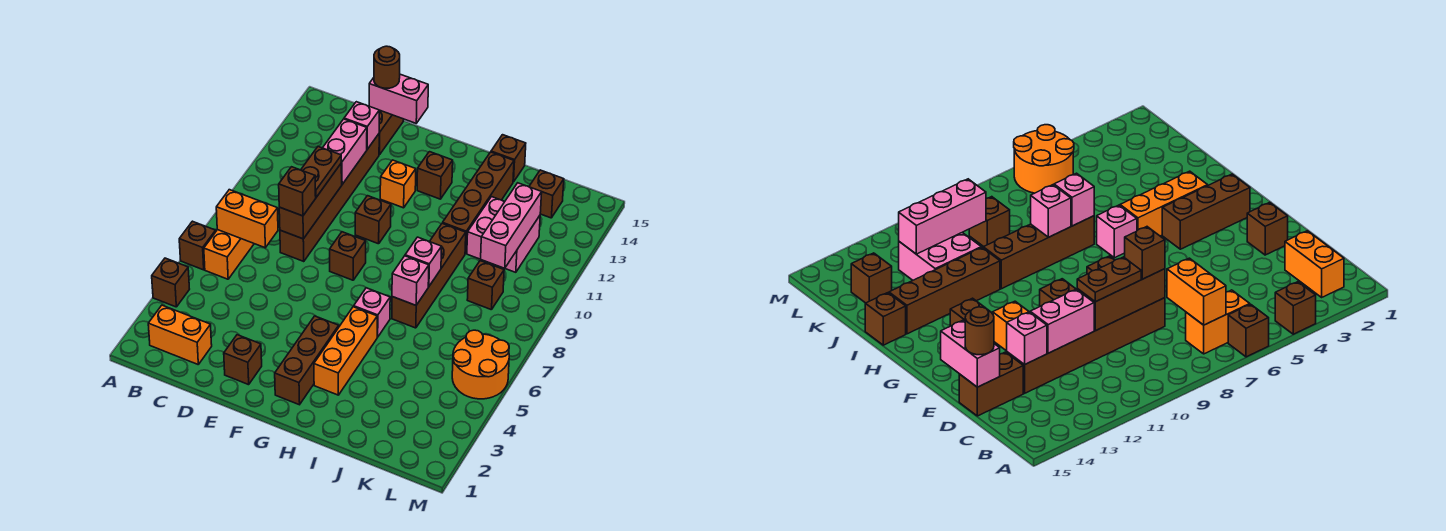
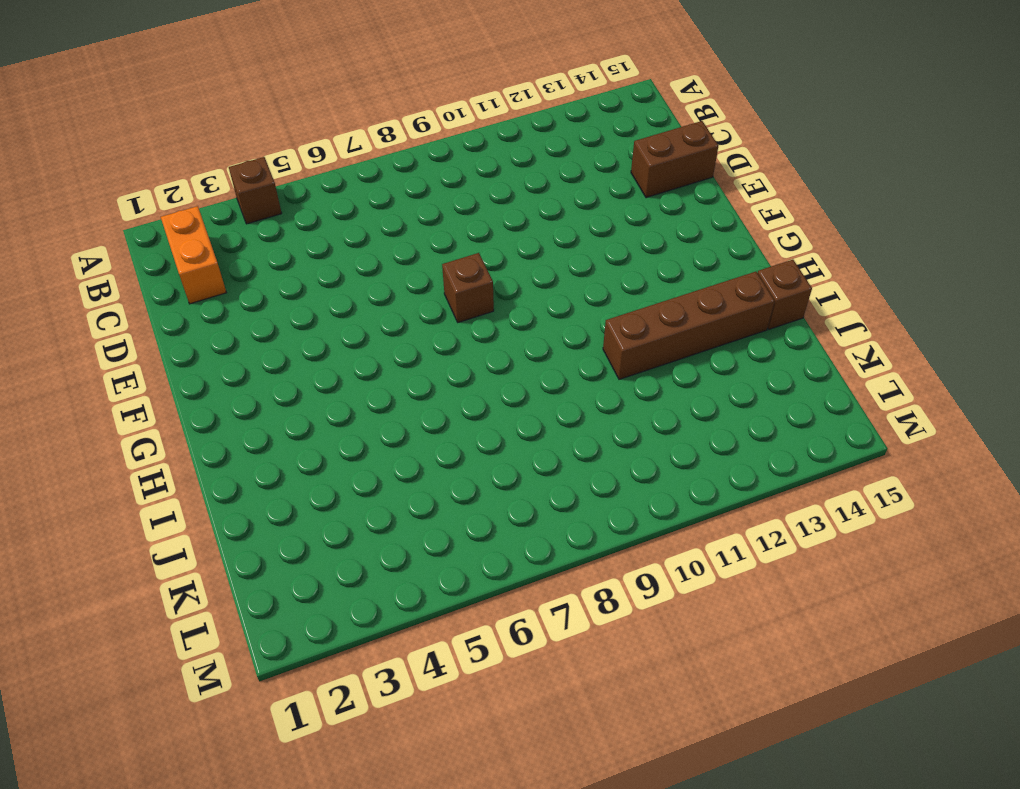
none -> brown 1x1 brick [179,221,216,270]
none -> orange 1x2 brick [204,230,254,279]
none -> brown 1x6 brick [280,134,379,262]
none -> brown 1x1 brick [224,335,262,385]

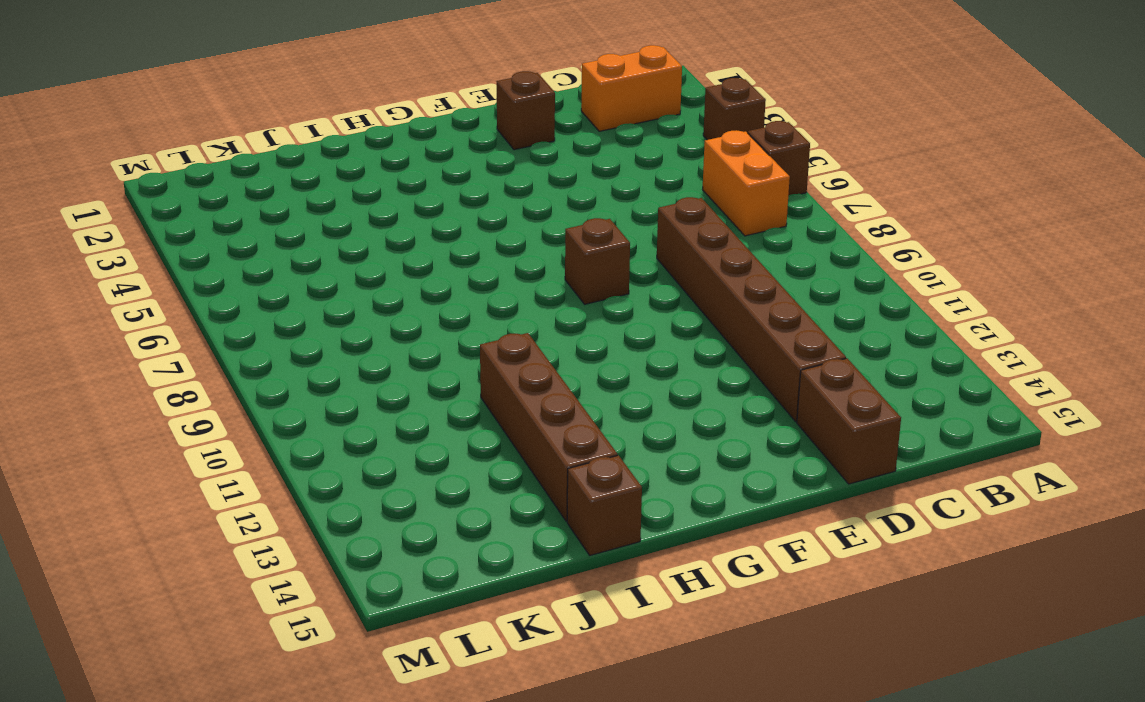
none -> brown 1x1 brick [355,196,391,244]
none -> orange 1x1 brick [380,160,416,208]
none -> brown 1x3 brick [275,316,339,405]
none -> brown 1x1 brick [417,152,453,199]

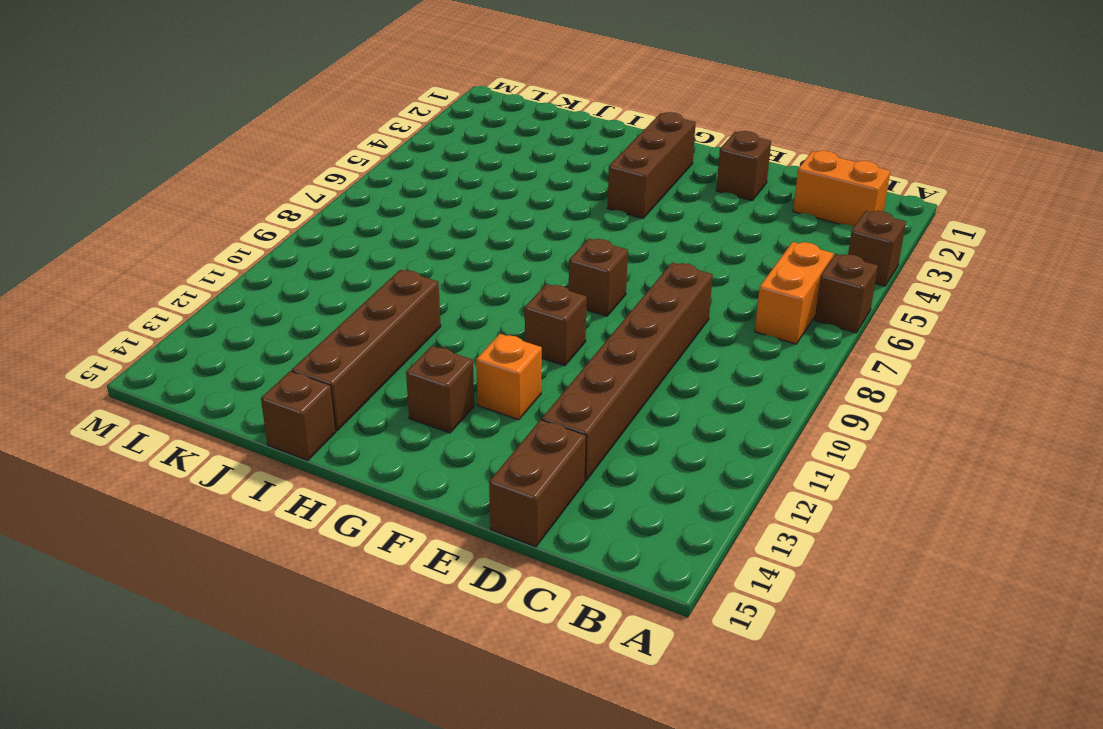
none -> orange 1x3 brick [314,307,377,395]
none -> pink 1x1 brick [354,288,390,337]
none -> brown 1x4 brick [392,224,466,328]
none -> pink 2x2 brick [467,197,540,272]

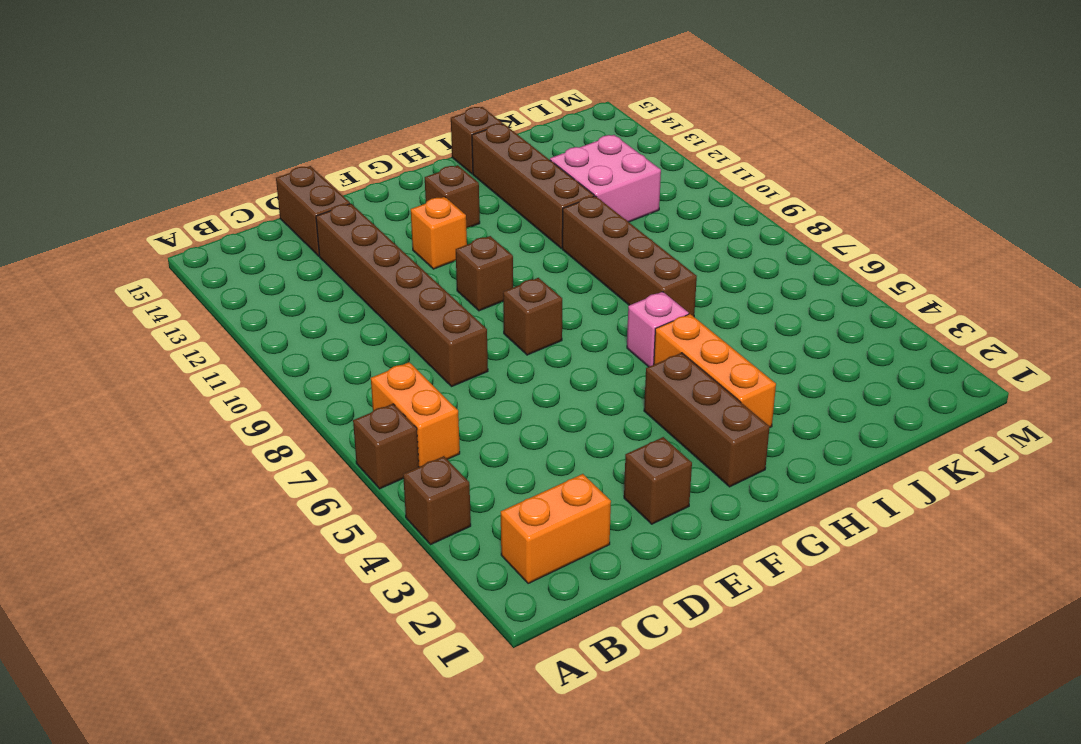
none -> brown 1x1 brick [467,261,504,310]
none -> brown 1x1 brick [529,170,564,218]
none -> orange 2x2 round brick [452,330,509,399]
none -> orange 1x2 brick [216,190,278,248]

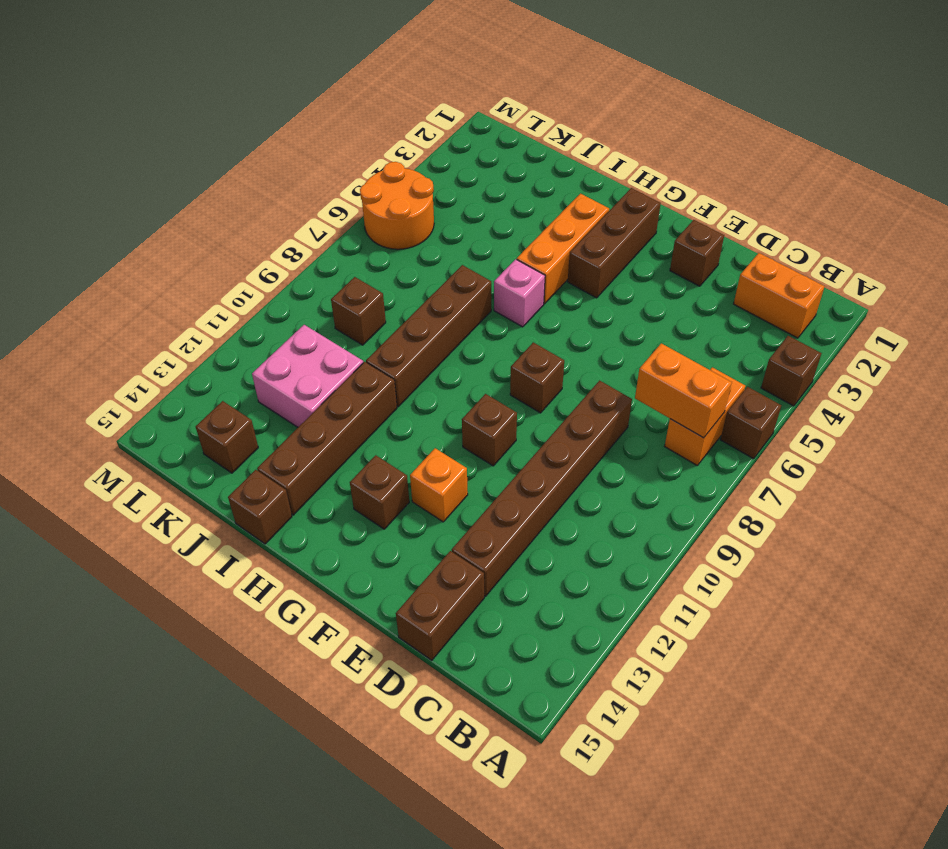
none -> brown 1x3 brick [279,164,342,239]
none -> pink 1x2 brick [323,119,367,184]
none -> pink 1x1 brick [344,102,379,149]
none -> pink 1x2 brick [369,74,428,123]

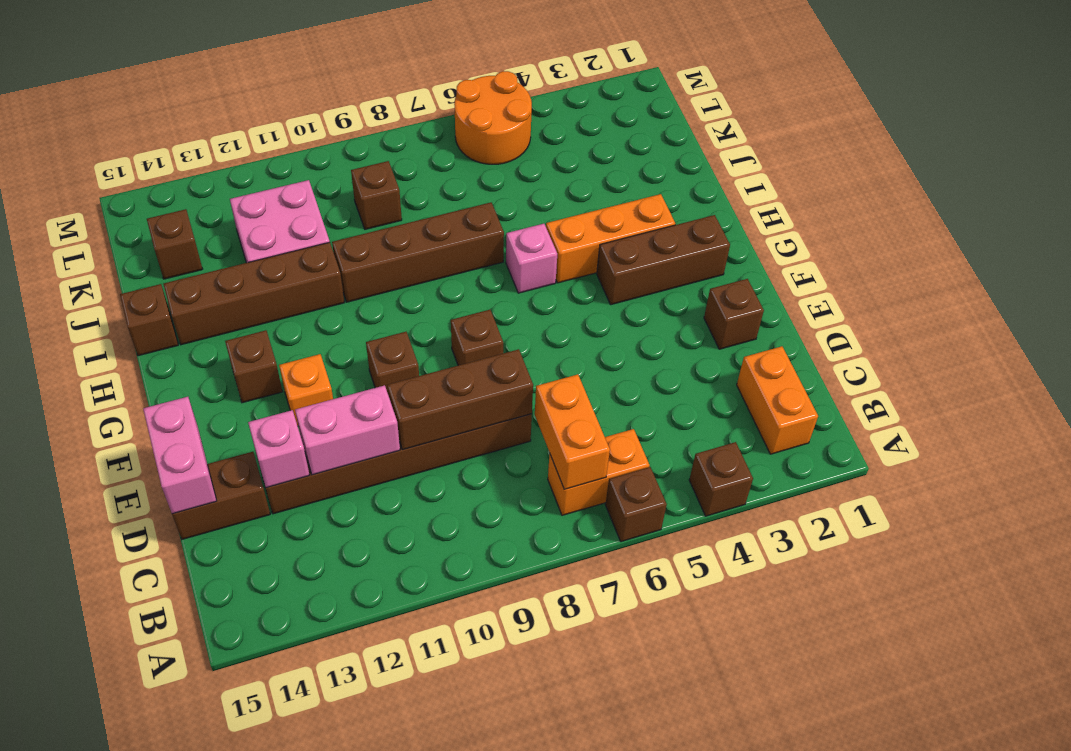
none -> pink 1x1 brick [392,256,429,305]
none -> pink 1x1 brick [405,237,442,286]
none -> pink 1x3 brick [481,183,542,268]
none -> brown 1x1 brick [279,167,316,216]

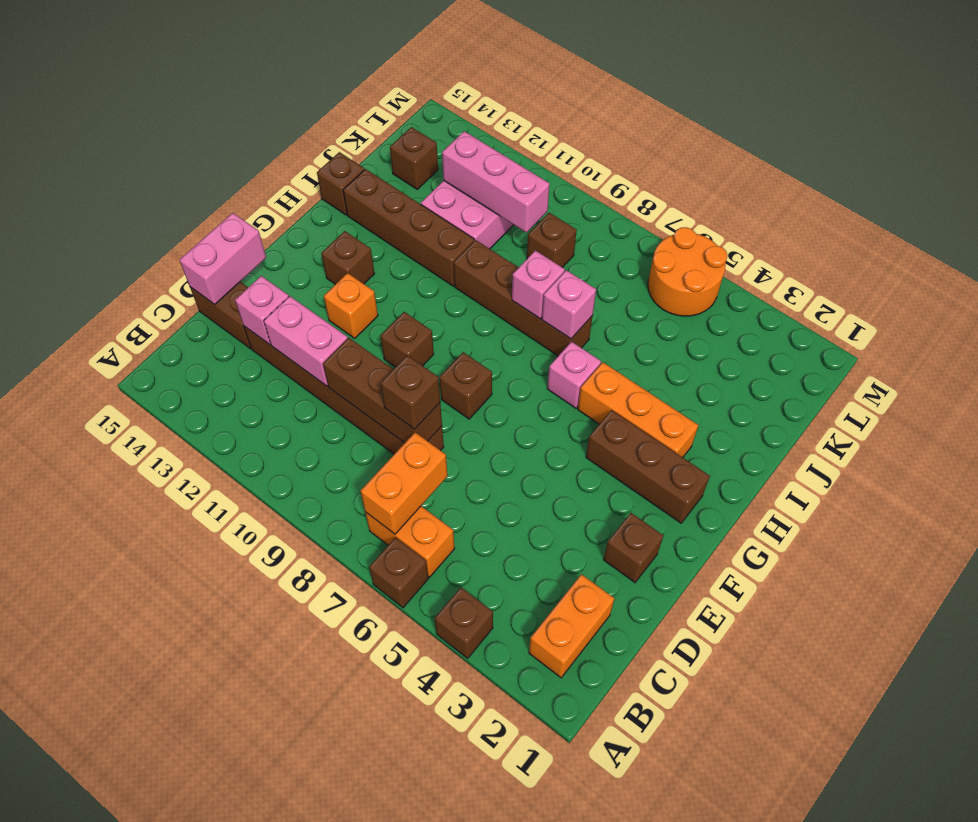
none -> brown 1x2 plate [301,146,341,197]
none -> brown 1x1 round brick [374,46,400,88]

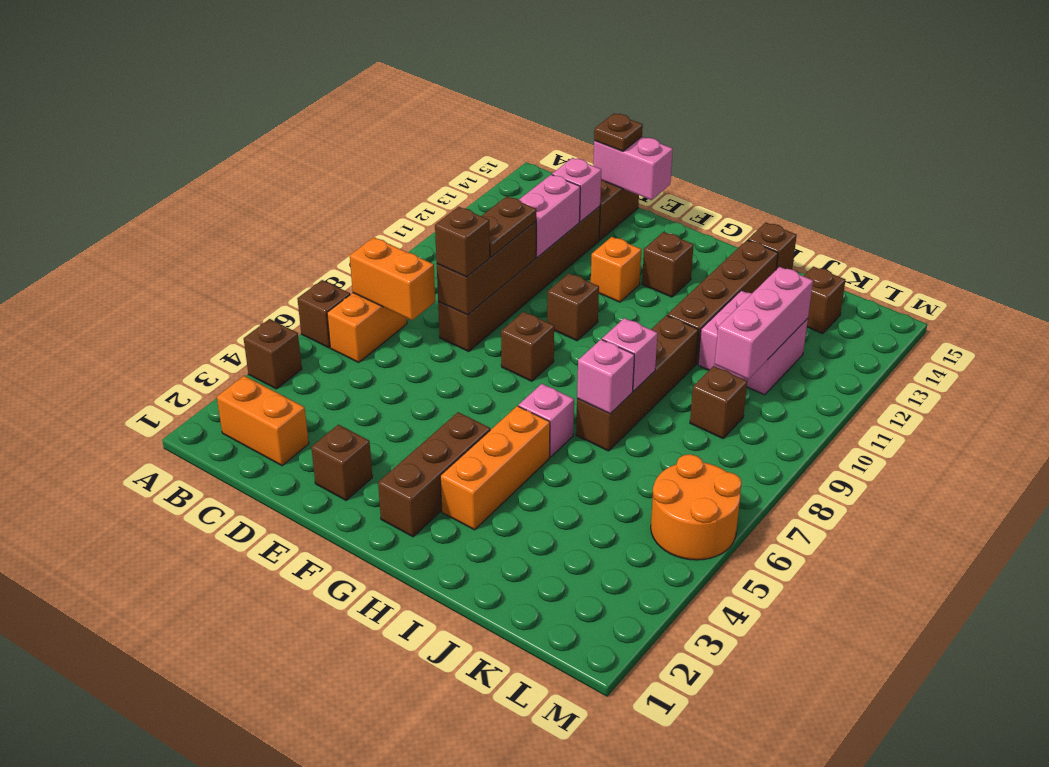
brown 1x1 plate [594,114,643,151] -> brown 1x1 round brick [374,46,400,88]

